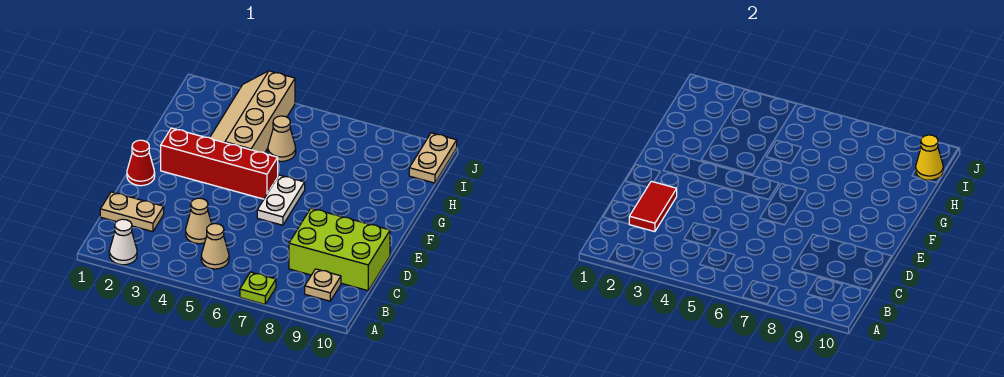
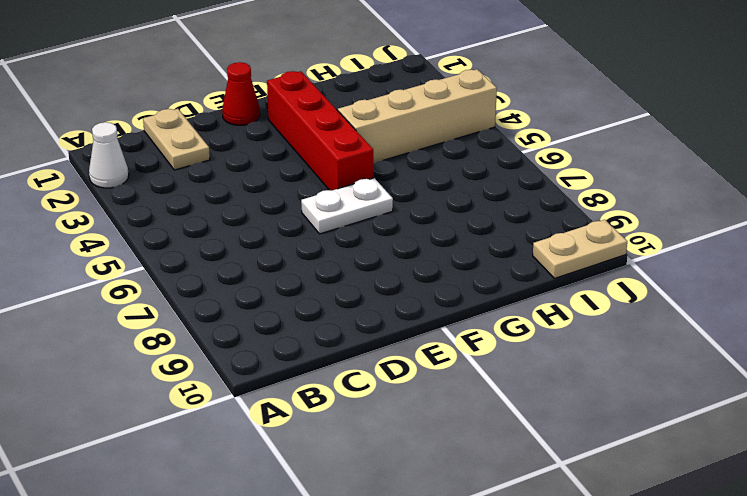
none -> lime 1x1 plate [240,272,276,304]
none -> tan 1x1 cone [201,224,229,269]
none -> tan 1x1 plate [305,269,341,301]

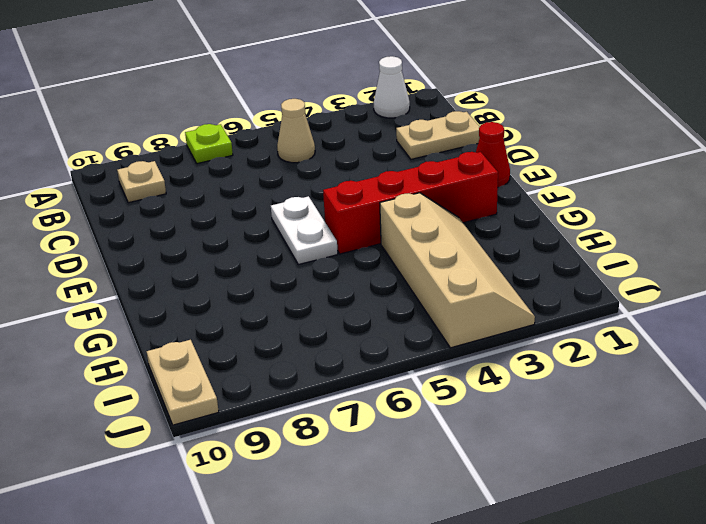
none -> tan 1x1 cone [186,198,212,244]
none -> lime 2x3 brick [289,208,390,291]
none -> tan 1x1 cone [268,116,296,161]

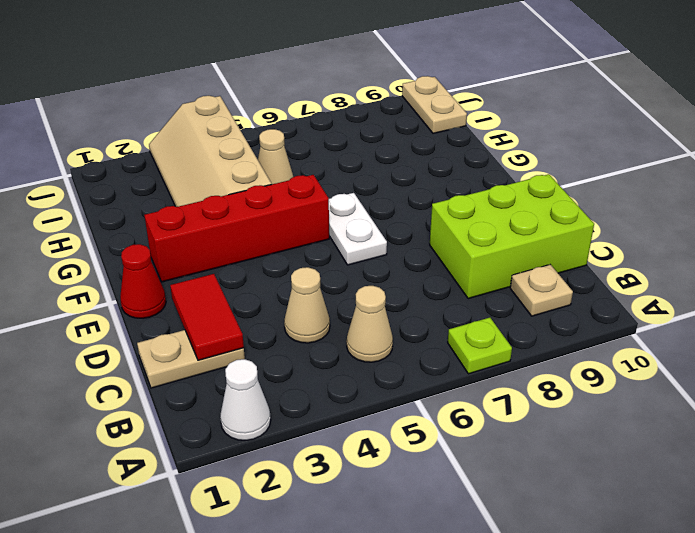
none -> yellow 1x1 cone [916,135,944,180]

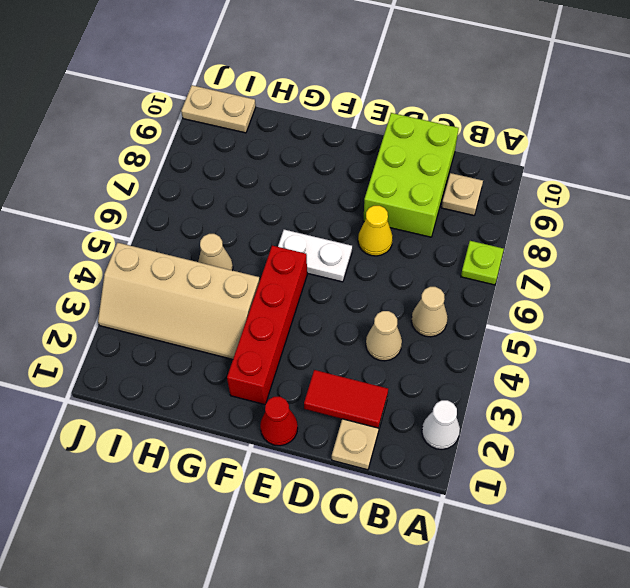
yellow 1x1 cone [358,206,393,256] -> yellow 1x1 cone moved to [916,135,944,180]

